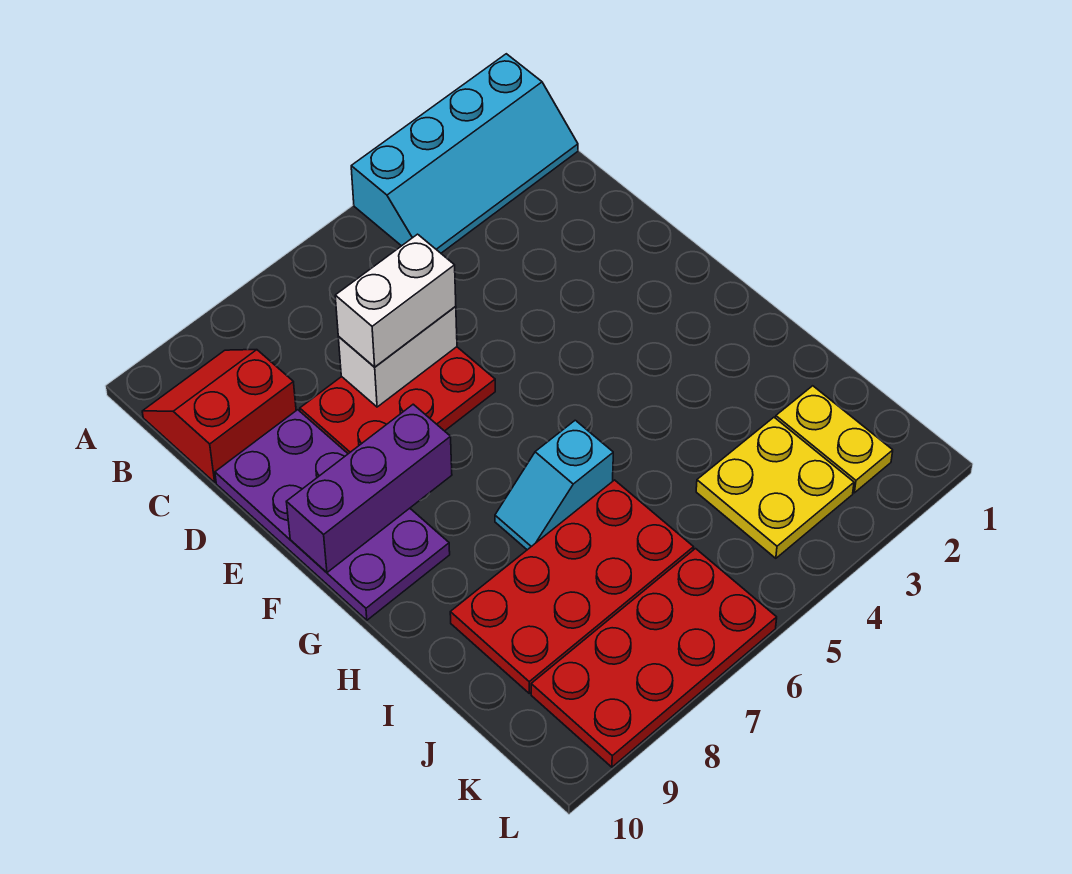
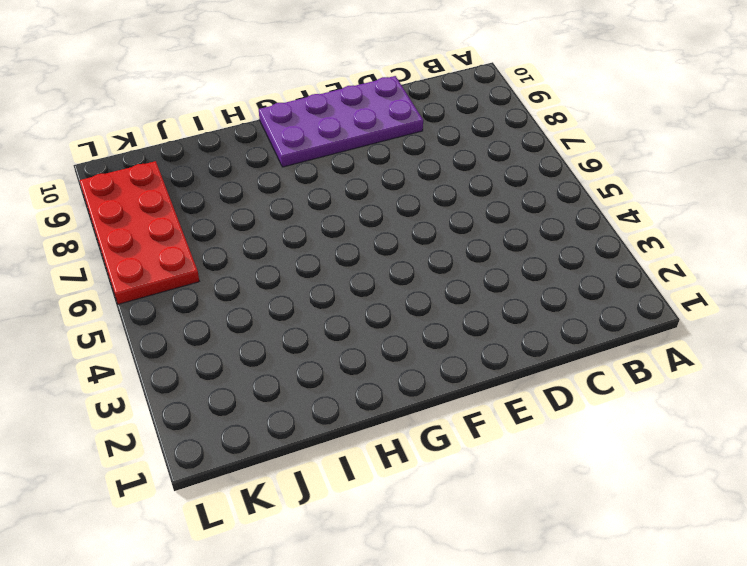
none -> cyan 2x4 slope [351,54,578,253]
none -> red 2x2 slope [142,350,296,482]
none -> red 2x3 plate [300,347,495,454]

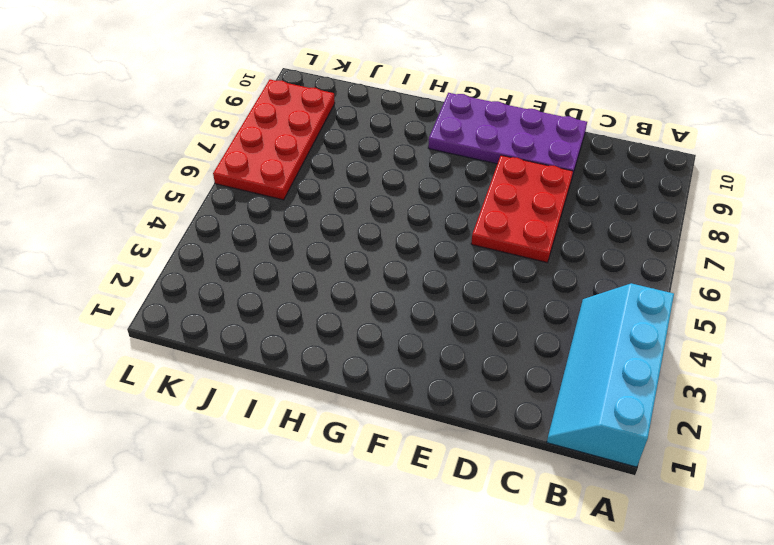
none -> red 2x2 slope [142,350,296,482]
none -> cyan 1x2 slope [495,420,613,550]
none -> red 2x4 plate [450,480,694,693]

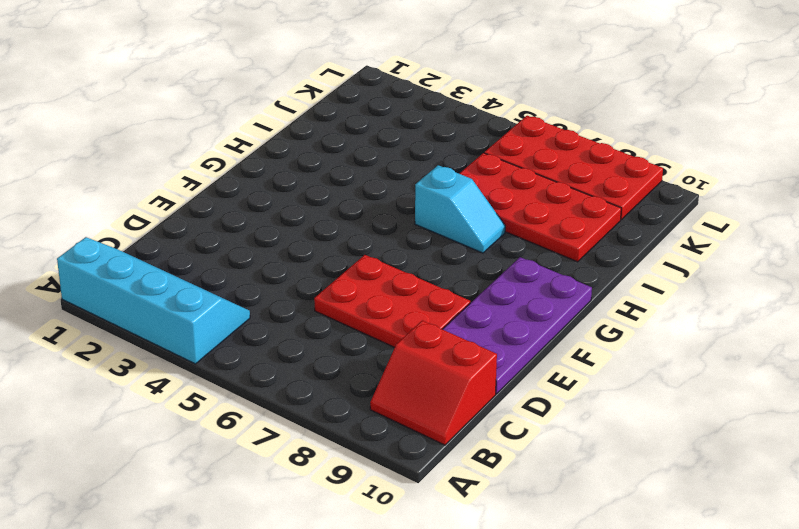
none -> yellow 1x2 plate [776,386,893,493]
none -> yellow 2x2 plate [696,417,854,558]
none -> white 1x2 brick [338,306,457,407]

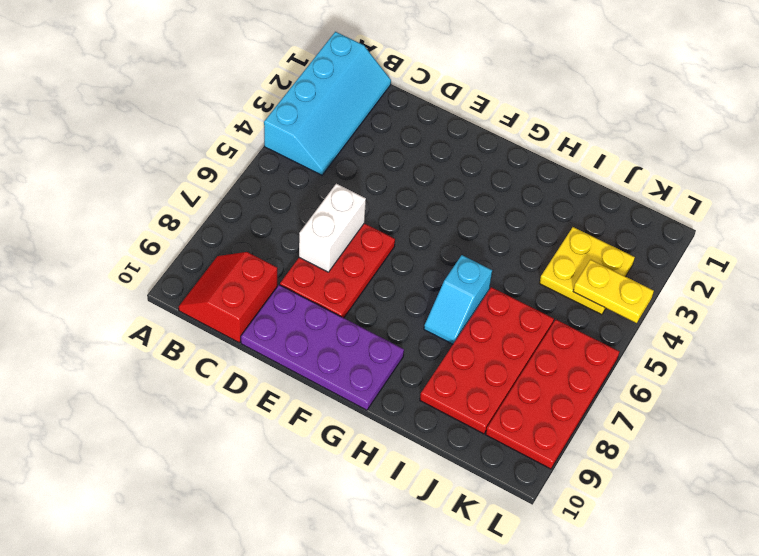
yellow 1x2 plate [573,260,654,323] -> yellow 1x2 plate moved to [776,386,893,493]
none -> purple 1x3 brick [286,404,452,572]
none -> white 1x2 brick [335,234,456,367]

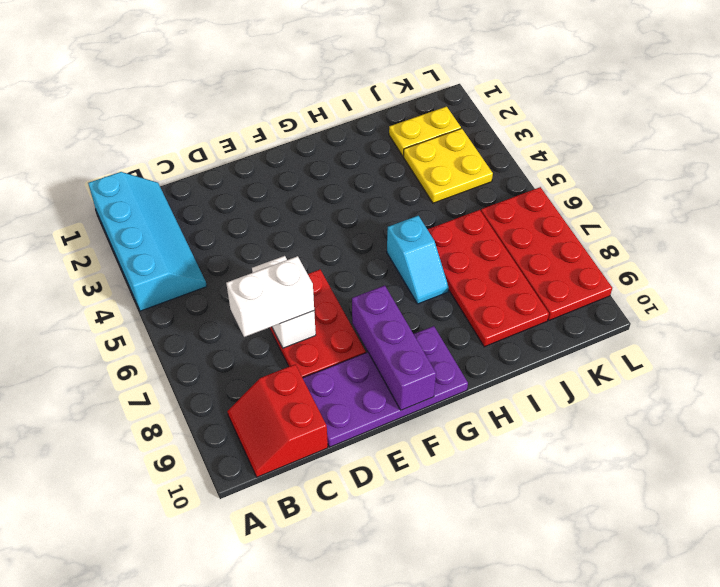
white 1x2 brick [226,256,314,337] -> white 1x2 brick turned to [335,234,456,367]

